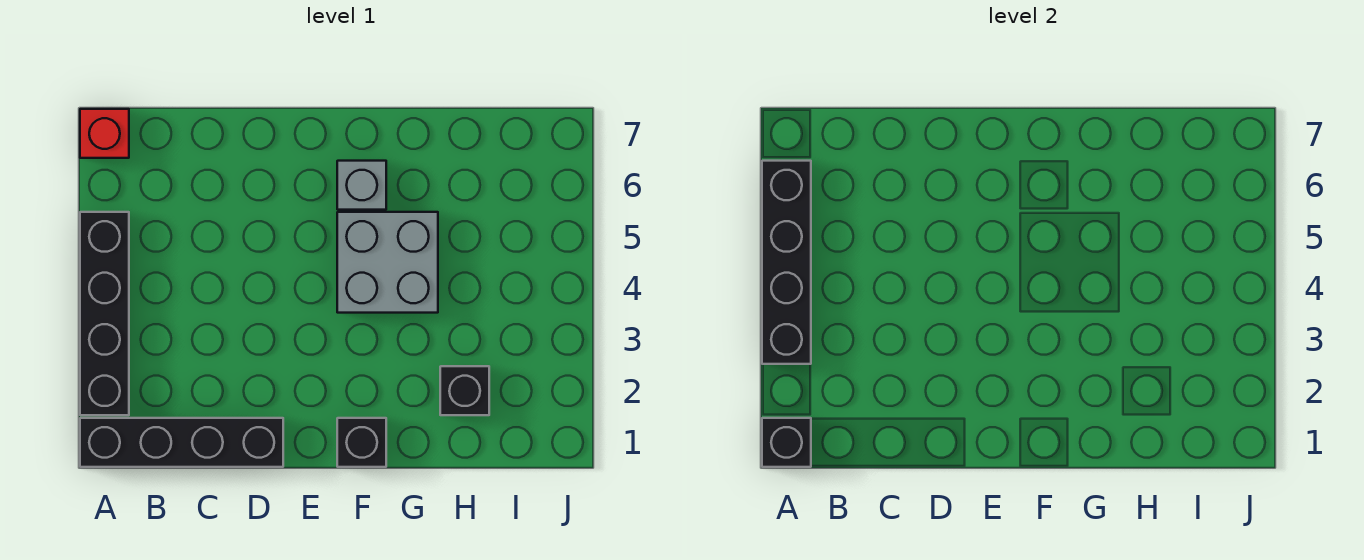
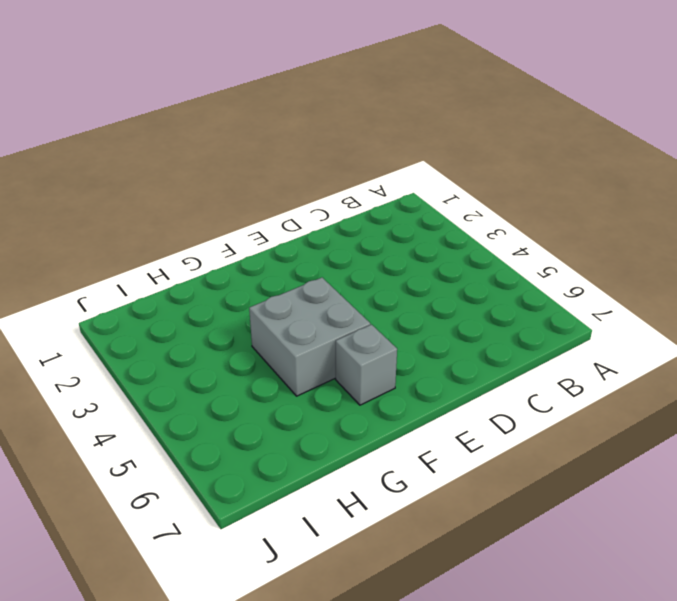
none -> black 1x4 brick [80,418,283,467]
none -> black 1x4 brick [80,212,129,415]

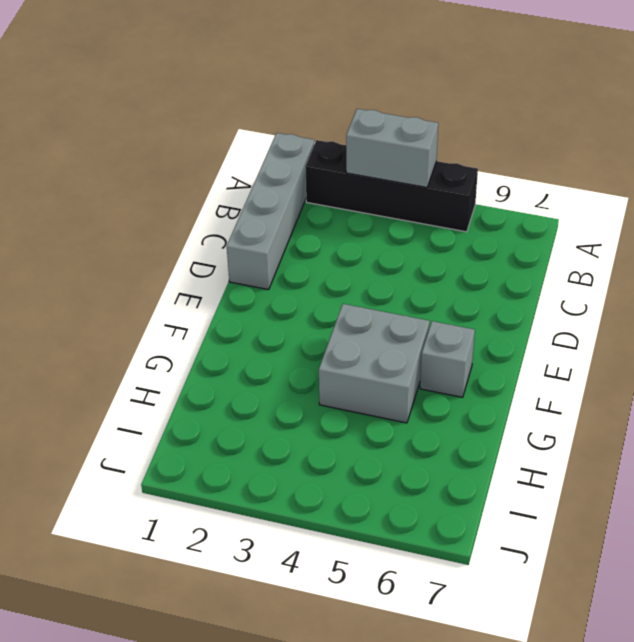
grey 1x4 brick [227,133,314,290] -> black 1x4 brick [80,418,283,467]
grey 1x2 brick [346,109,438,187] -> black 1x4 brick [762,161,811,364]
none -> red 1x1 brick [80,109,129,158]
none -> black 1x1 brick [337,418,386,467]

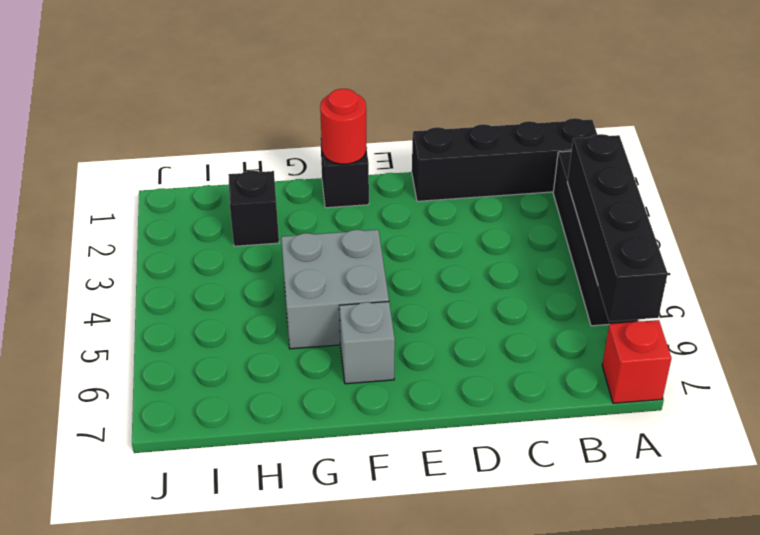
red 1x1 round brick [320,89,367,164] -> none
none -> black 1x1 brick [762,418,811,467]

